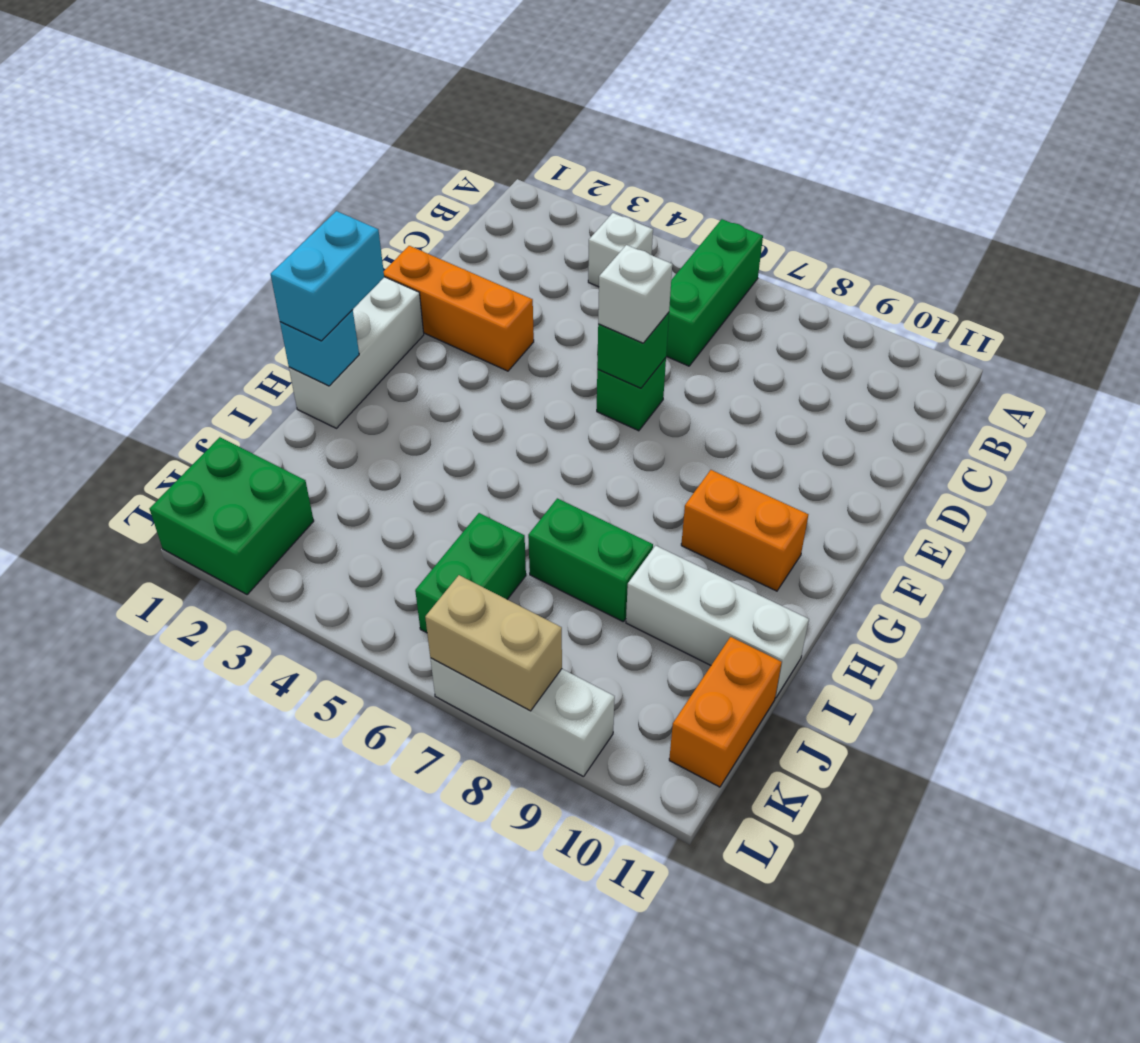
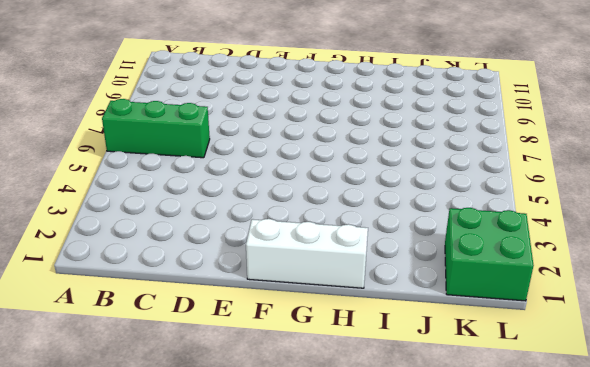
none -> white 1x1 brick [588,213,653,287]
none -> orange 1x3 brick [384,246,534,371]
none -> green 1x1 brick [597,358,666,431]

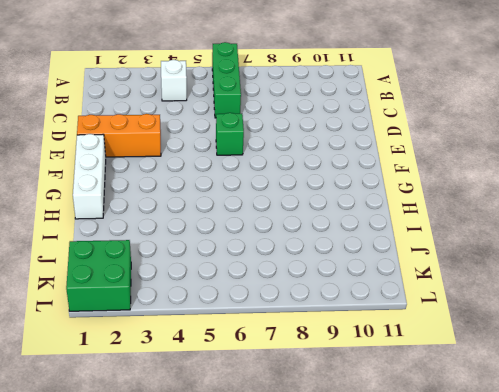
none -> orange 1x2 brick [681,470,808,591]
none -> green 1x2 brick [528,498,653,621]
none -> white 1x3 brick [626,546,809,698]

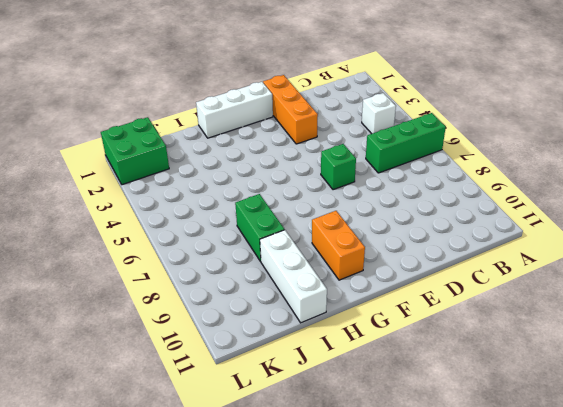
none -> green 1x2 brick [415,513,526,633]
none -> orange 1x2 brick [669,637,782,787]
none -> white 1x3 brick [430,658,615,777]

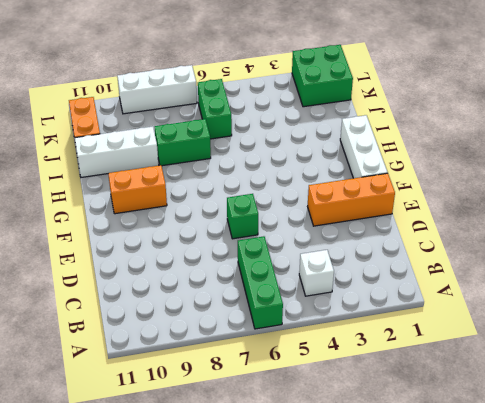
none -> green 1x1 brick [597,313,669,388]
none -> cyan 1x1 brick [280,310,359,386]
none -> tan 1x2 brick [425,575,562,711]

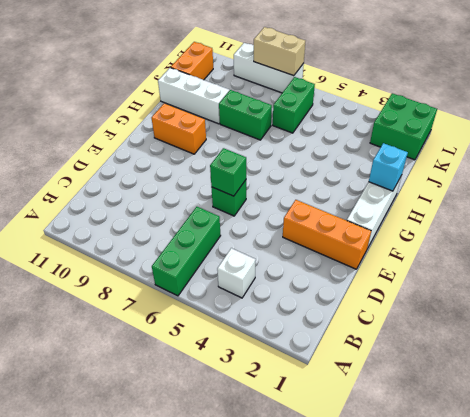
none -> white 1x1 brick [598,245,672,343]
none -> cyan 1x2 brick [271,211,384,341]

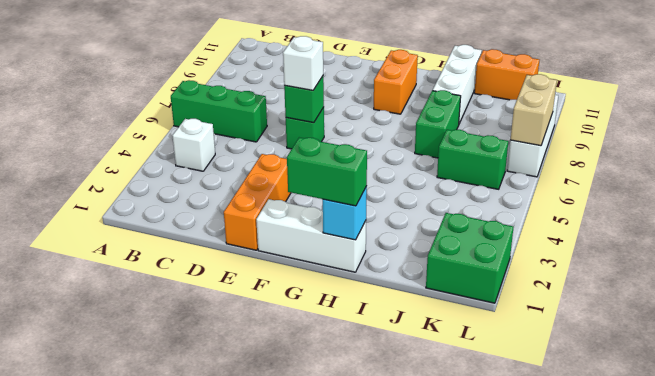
green 1x2 brick [287,138,367,206] -> cyan 1x2 brick [271,211,384,341]

